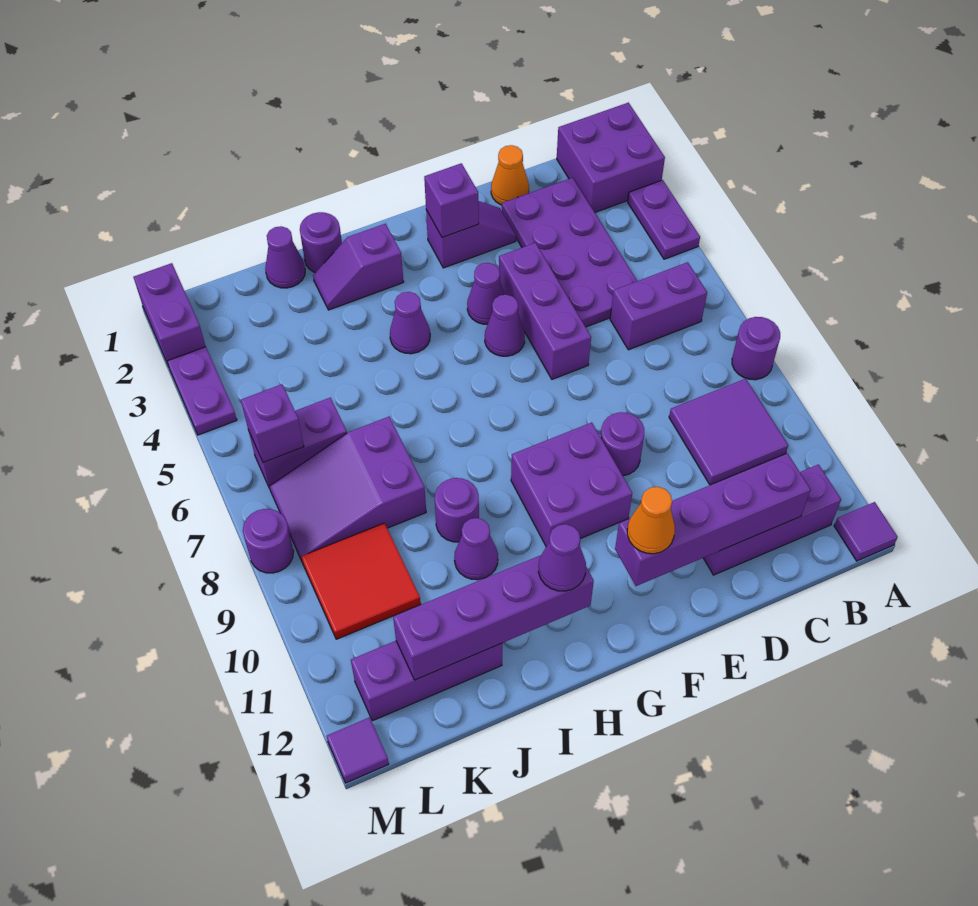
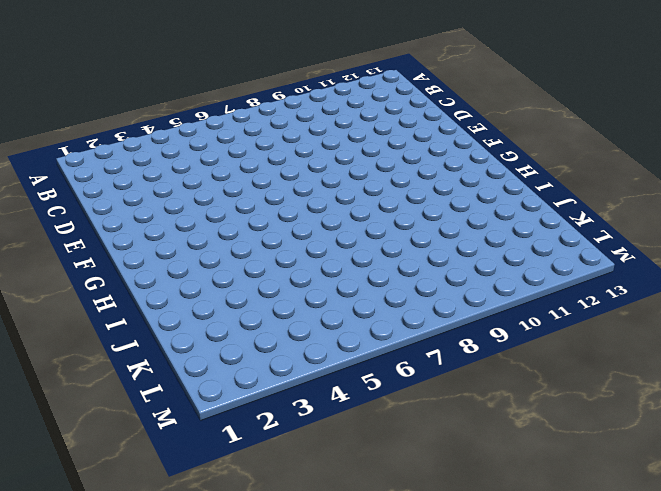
none -> purple 2x2 brick [557,103,665,212]
none -> purple 1x2 plate [628,180,700,259]
none -> purple 1x1 round brick [732,317,780,380]
none -> purple 1x1 tile [834,502,898,561]

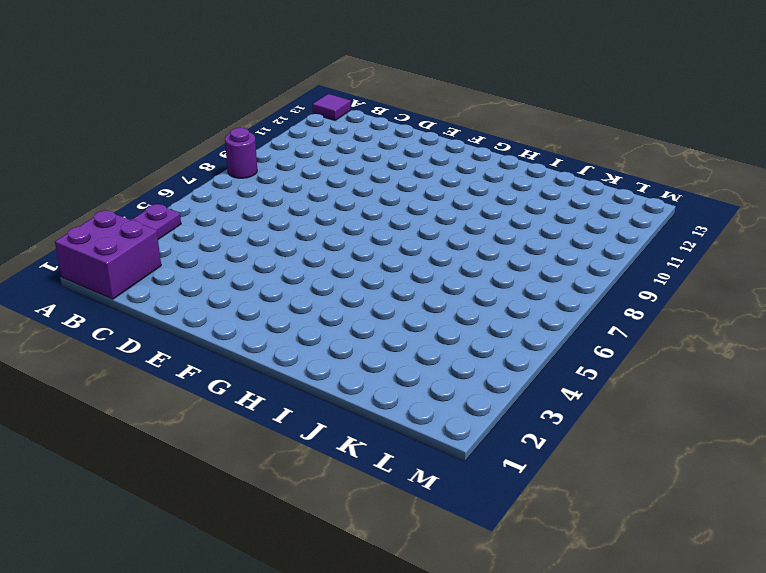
none -> purple 1x2 brick [610,262,707,350]
none -> purple 2x2 tile [669,379,788,485]
none -> purple 1x3 brick [704,465,841,575]
none -> purple 2x4 plate [502,178,637,327]

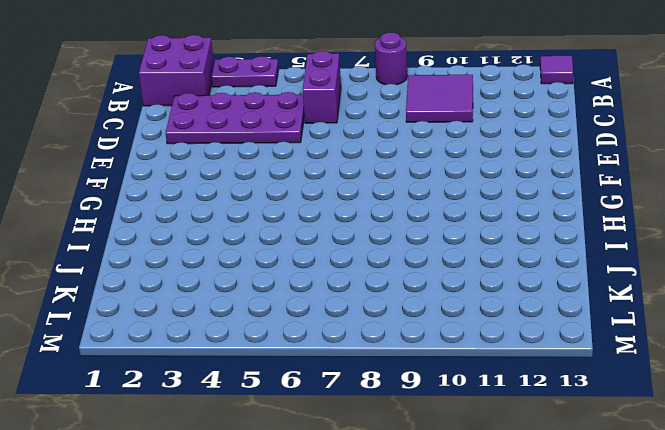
none -> purple 1x3 brick [704,465,841,575]
none -> orange 1x1 cone [491,145,529,205]
none -> purple 1x2 slope [426,201,516,268]
none -> purple 1x3 brick [499,243,591,379]

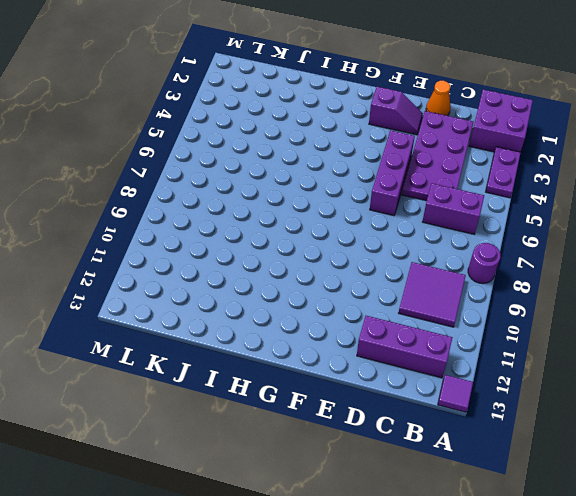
none -> purple 1x1 round brick [601,412,644,476]
none -> purple 1x1 cone [467,263,505,324]
none -> purple 1x1 cone [485,295,525,356]
none -> purple 2x2 brick [511,423,632,546]

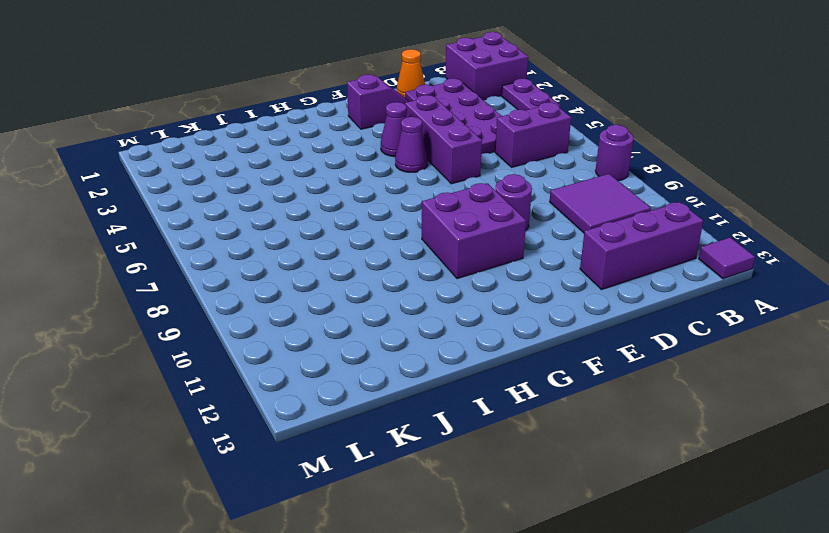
none -> purple 1x2 slope [313,224,404,310]
none -> purple 1x1 cone [390,292,430,354]
none -> purple 1x1 round brick [300,212,342,273]
none -> purple 1x1 round brick [435,478,479,542]

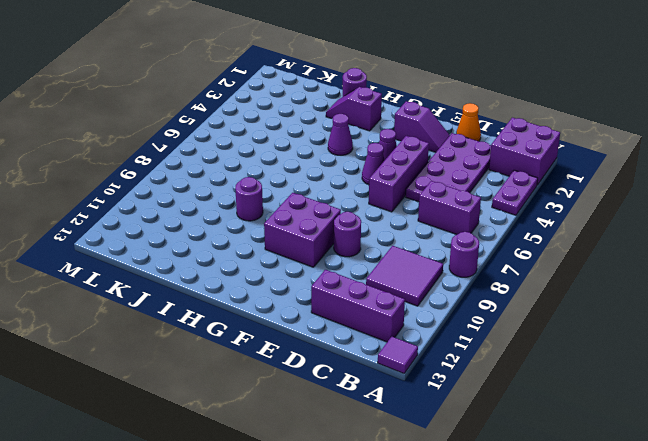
none -> purple 1x1 cone [454,518,498,580]
none -> purple 1x1 cone [265,226,305,288]
none -> purple 2x3 slope [269,417,426,561]
none -> purple 1x3 brick [351,641,503,721]

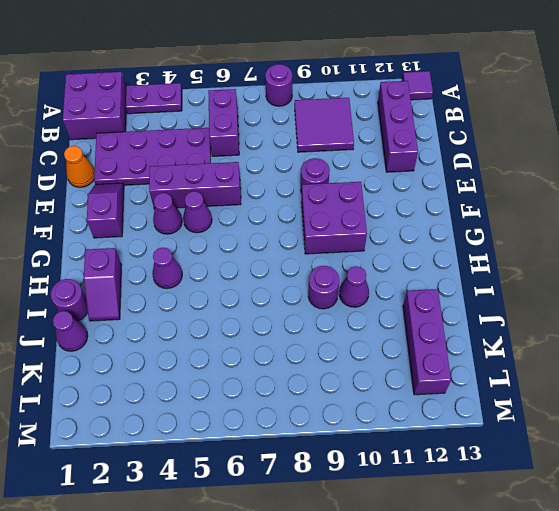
none -> purple 2x3 slope [269,417,426,561]
none -> purple 1x2 brick [249,398,347,488]
none -> red 2x2 tile [301,523,421,639]
none -> purple 1x2 brick [133,263,206,364]

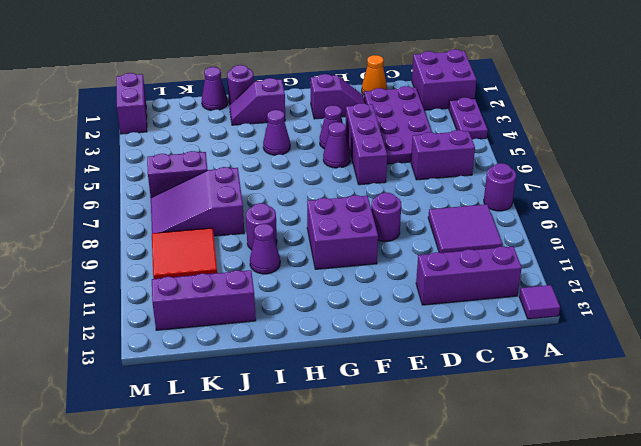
none -> purple 1x2 plate [167,347,237,435]
none -> purple 1x1 round brick [243,509,294,573]
none -> purple 1x1 tile [327,717,389,783]
none -> purple 1x4 brick [615,453,811,586]

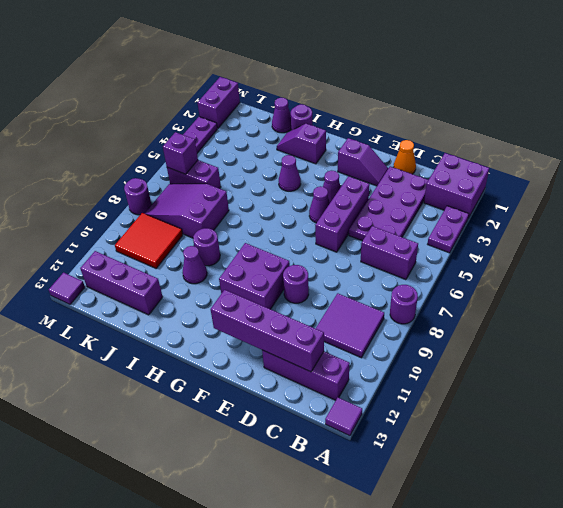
none -> purple 1x1 brick [424,163,479,237]
none -> purple 1x4 brick [393,555,594,680]
none -> orange 1x1 cone [627,487,675,554]
none -> purple 1x1 cone [538,524,586,591]

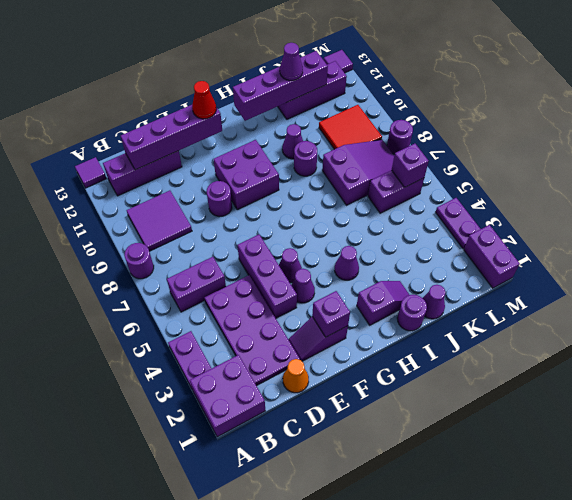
red 1x1 cone [192,81,216,119] -> orange 1x1 cone [627,487,675,554]
purple 1x1 cone [280,43,303,81] -> purple 1x1 cone moved to [538,524,586,591]

